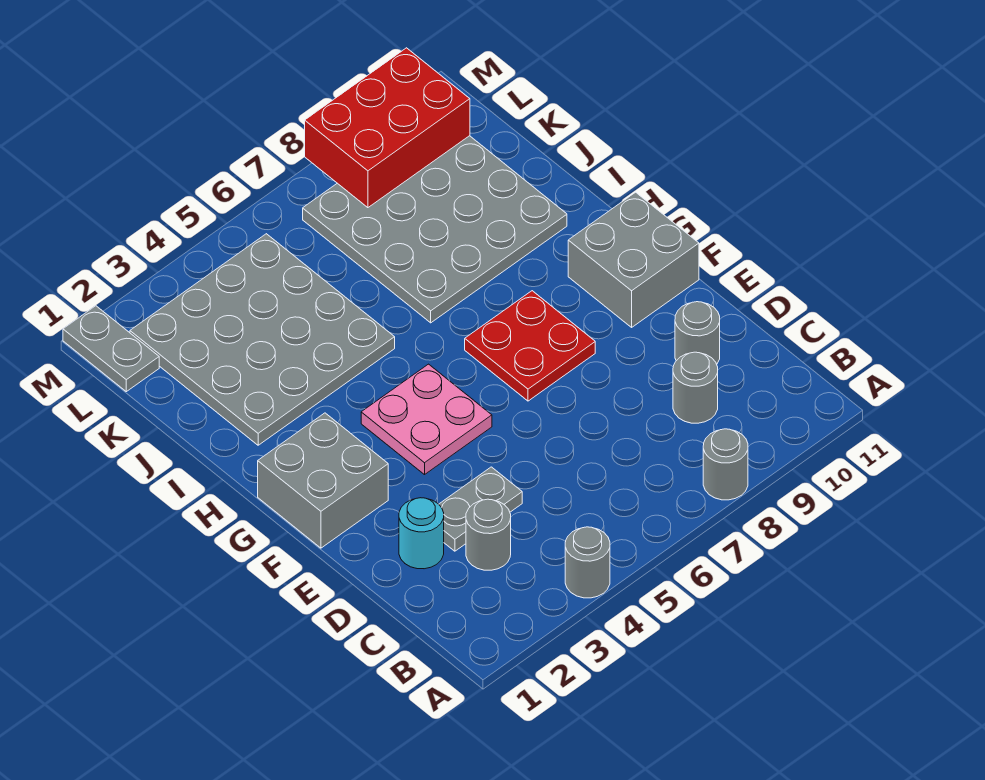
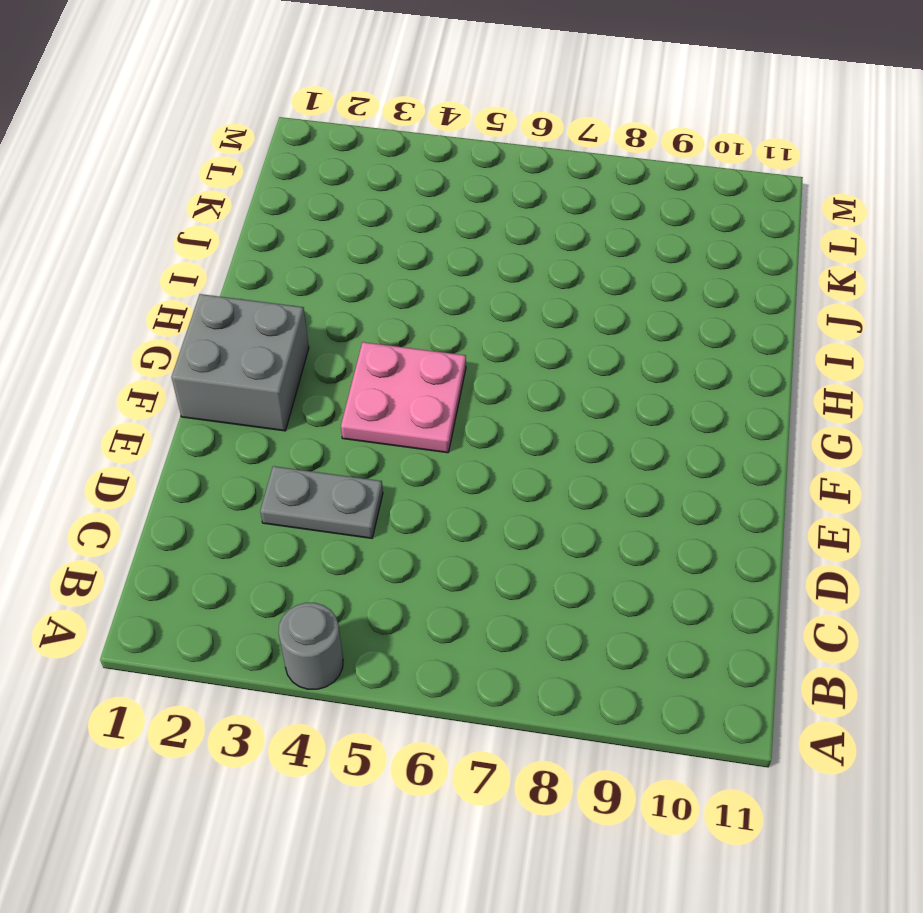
none -> grey 1x1 round brick [703,429,748,500]
none -> grey 1x1 round brick [466,499,511,570]
none -> grey 1x1 round brick [673,352,718,423]

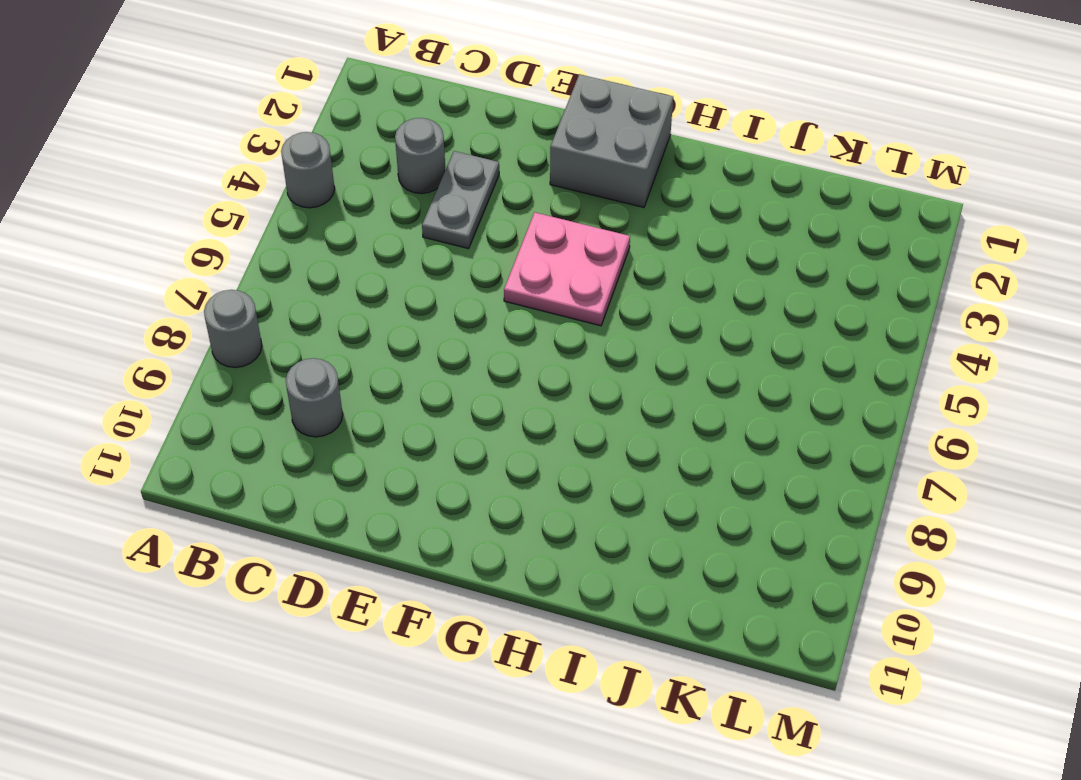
none -> cyan 1x1 round brick [399,498,444,569]
none -> grey 1x1 round brick [675,302,720,364]
none -> red 2x2 plate [465,291,595,401]

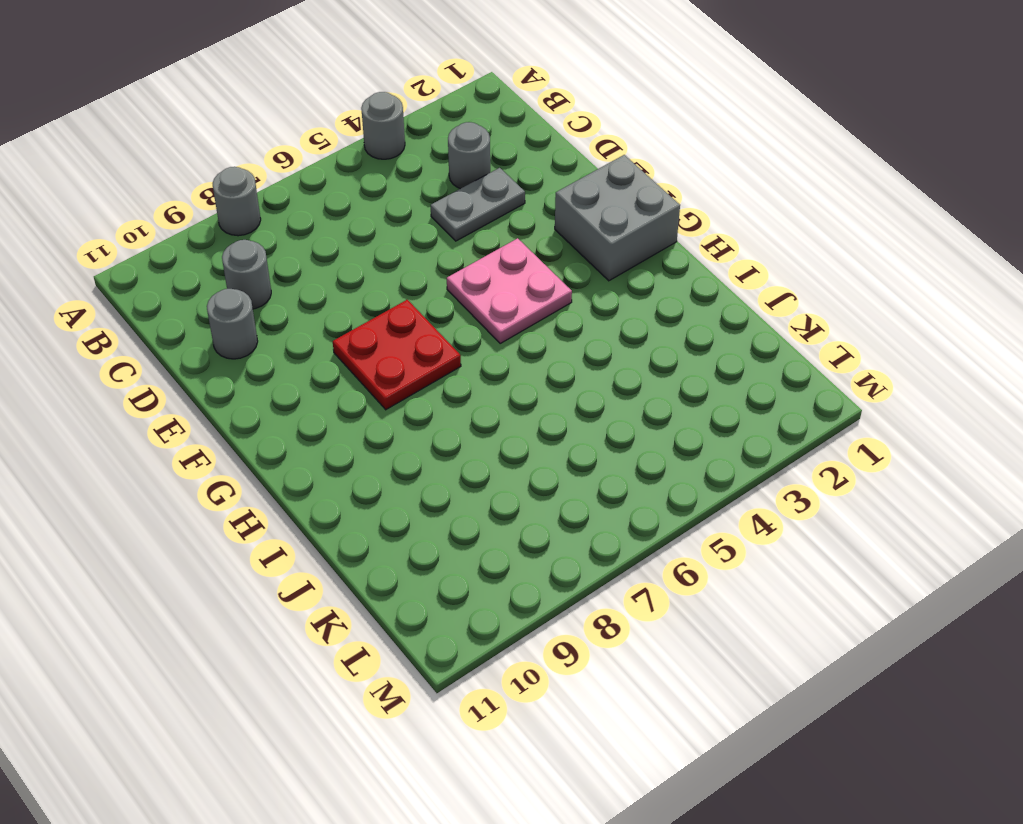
none -> cyan 1x1 round brick [399,498,444,569]
none -> grey 2x2 brick [568,192,699,327]
none -> grey 4x4 plate [130,234,395,445]

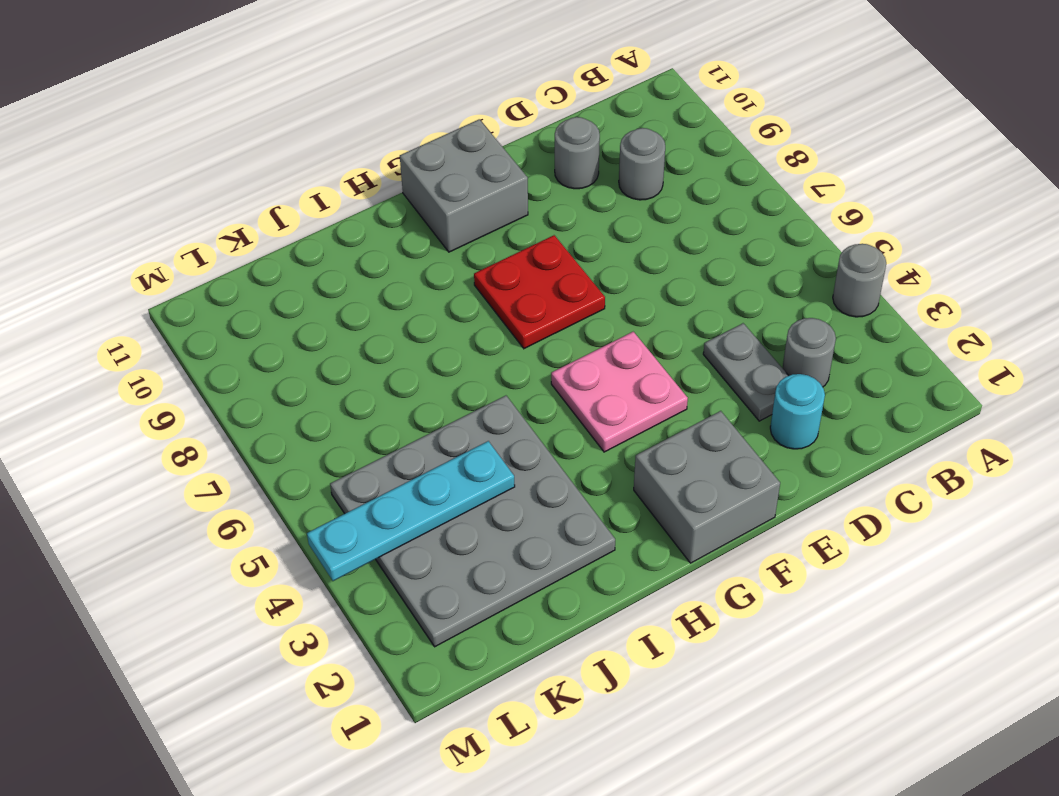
cyan 1x4 plate [307,441,515,581] -> none
none -> grey 1x1 round brick [703,429,748,500]
none -> grey 4x4 plate [303,136,567,323]
none -> grey 1x2 plate [63,306,159,392]

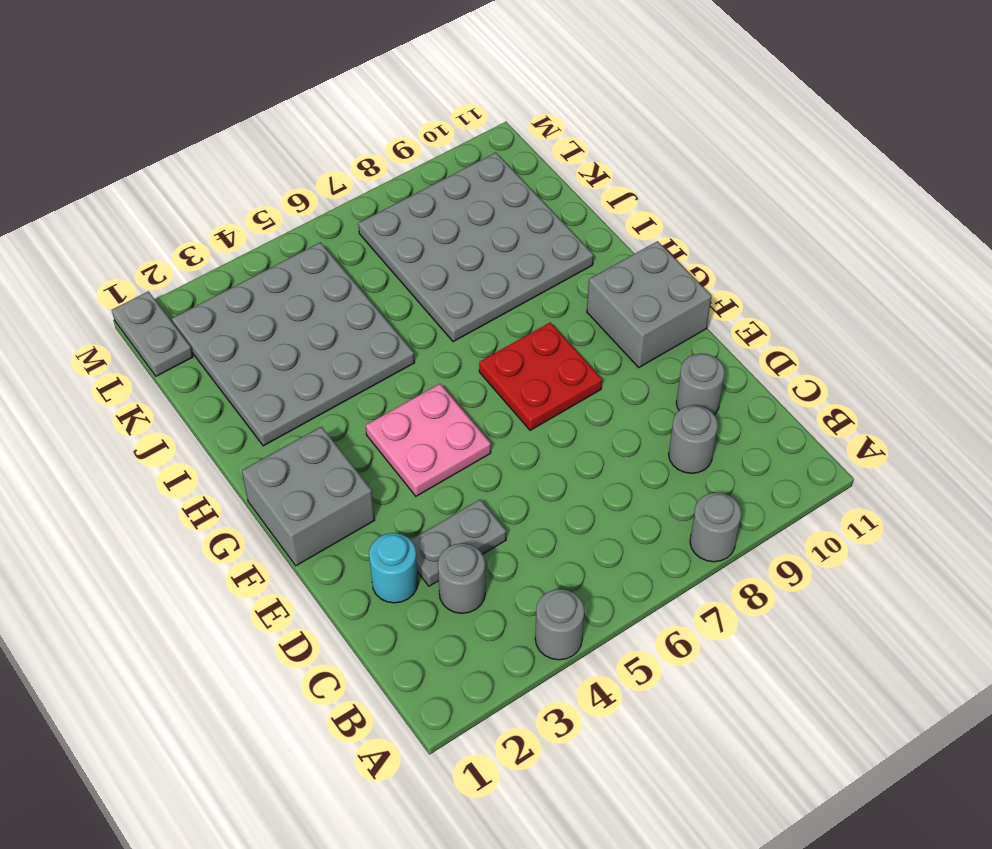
none -> red 2x3 brick [305,48,470,208]

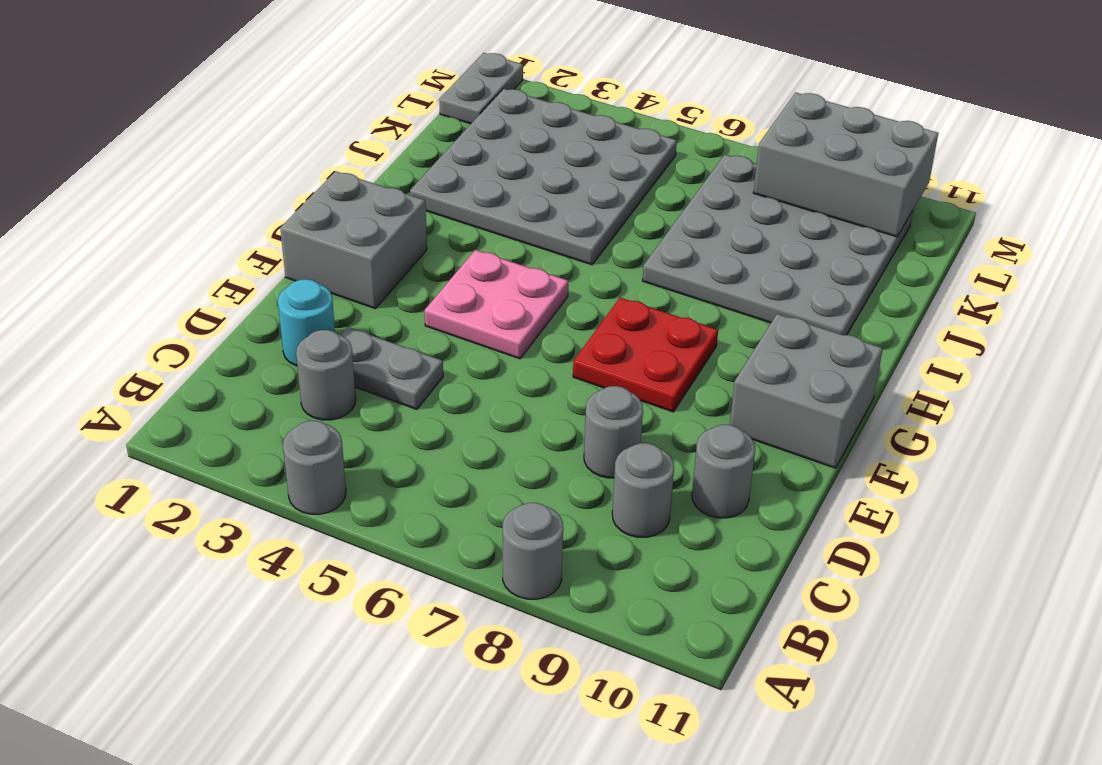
grey 1x1 round brick [584,386,643,478] -> none
grey 2x3 brick [753,93,938,237] -> red 2x3 brick [305,48,470,208]

